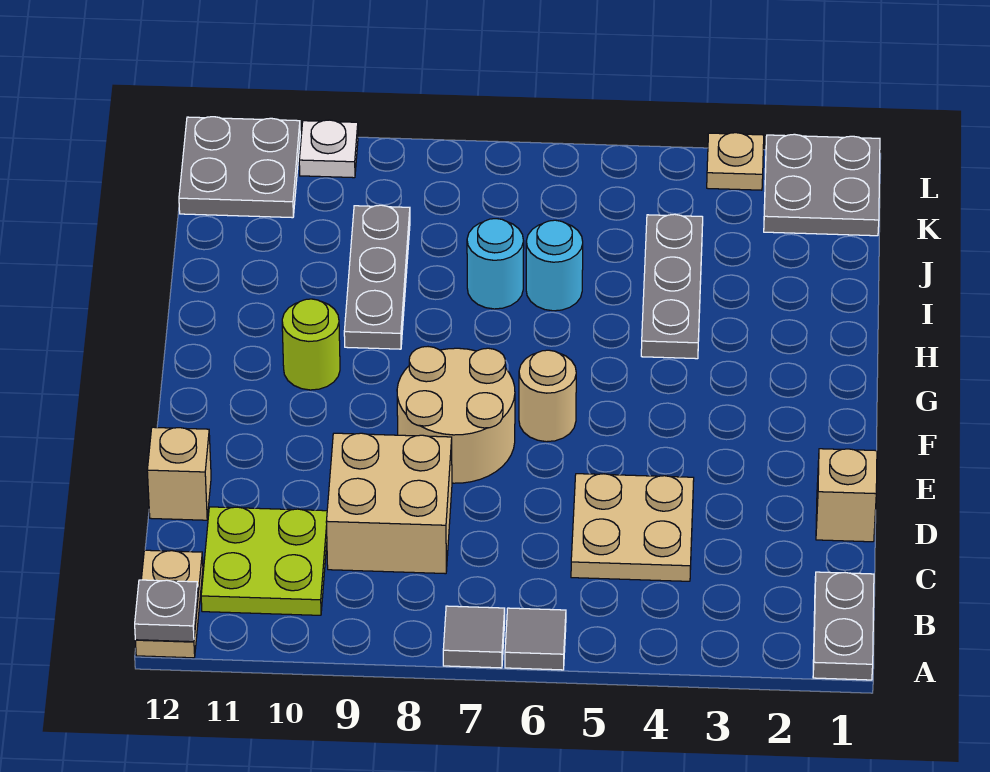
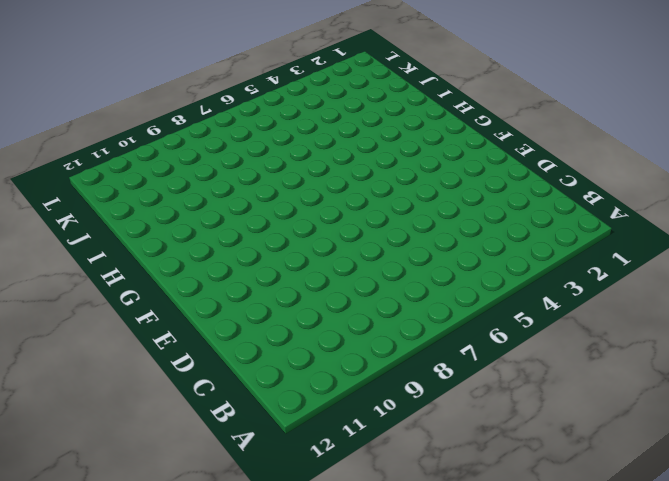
none -> grey 1x2 plate [813,572,874,680]
none -> grey 1x1 tile [505,608,566,670]
none -> grey 1x1 tile [443,606,505,668]

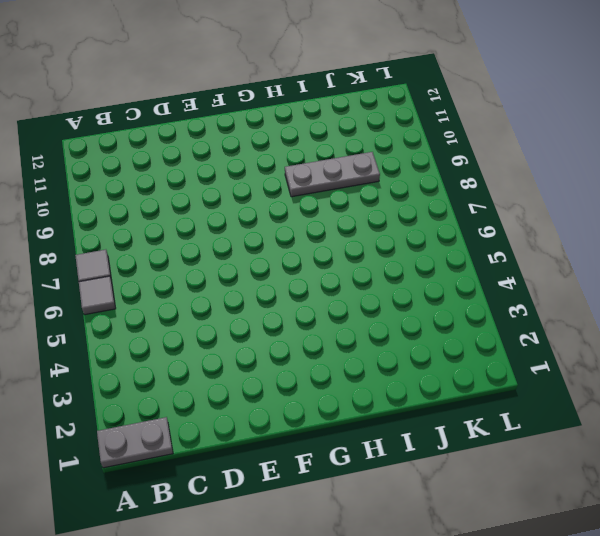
none -> tan 1x2 plate [135,550,203,658]
none -> lime 2x2 plate [201,507,327,615]
none -> tan 2x2 plate [571,474,694,581]

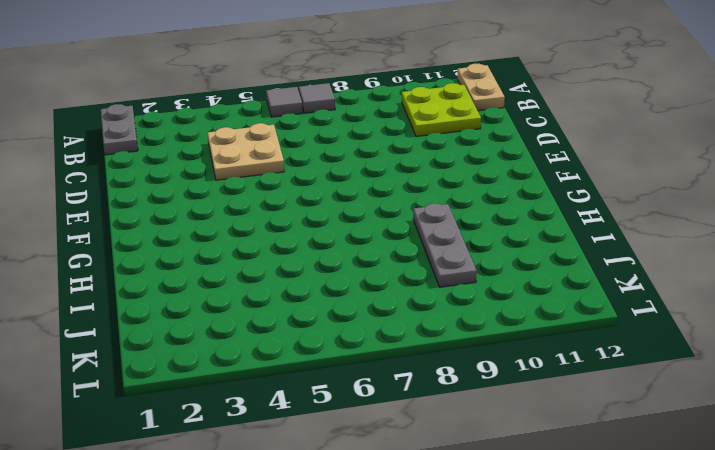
none -> tan 2x2 brick [326,433,452,574]
none -> tan 1x1 brick [816,449,877,542]
none -> tan 1x1 brick [147,427,211,520]

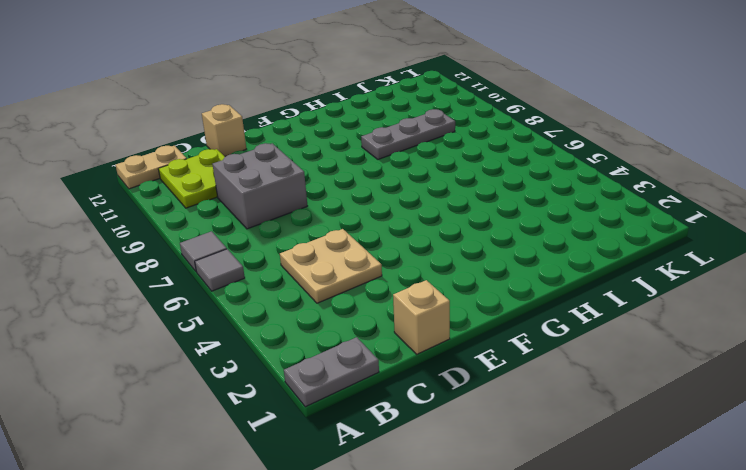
grey 2x2 brick [212,143,307,229] -> tan 2x2 brick [326,433,452,574]
none -> tan 2x2 round brick [397,347,515,483]
none -> tan 1x1 round brick [519,350,576,442]
none -> lime 1x1 round brick [282,299,340,390]

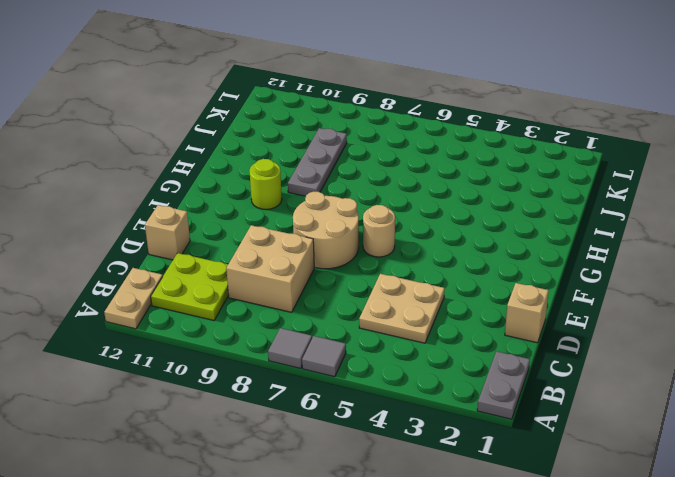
none -> grey 1x3 plate [641,214,703,359]
none -> cyan 1x1 round brick [526,220,583,311]
none -> cyan 1x1 round brick [467,219,524,309]

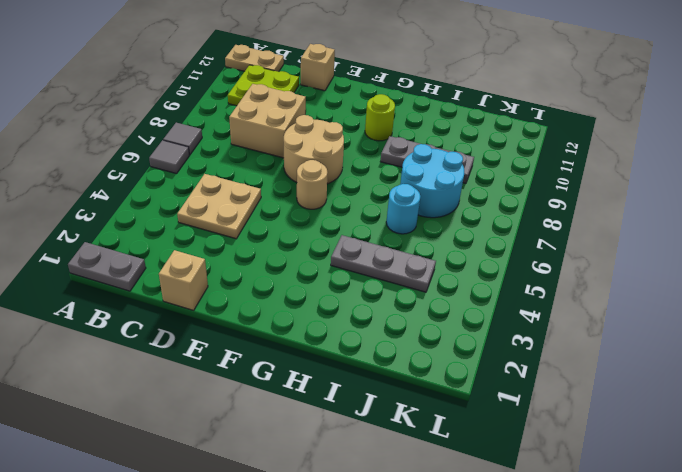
cyan 2x2 round brick [400,144,464,218] -> cyan 1x1 round brick [467,219,524,309]
none -> grey 2x2 plate [764,134,880,236]
none -> grey 2x2 plate [179,117,300,218]
none -> tan 1x1 plate [707,133,764,190]

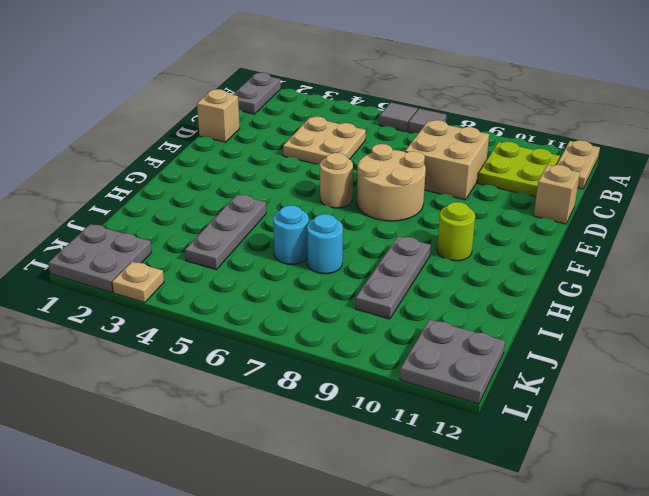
none -> white 1x1 plate [299,120,358,178]
none -> grey 1x1 plate [135,580,198,642]

